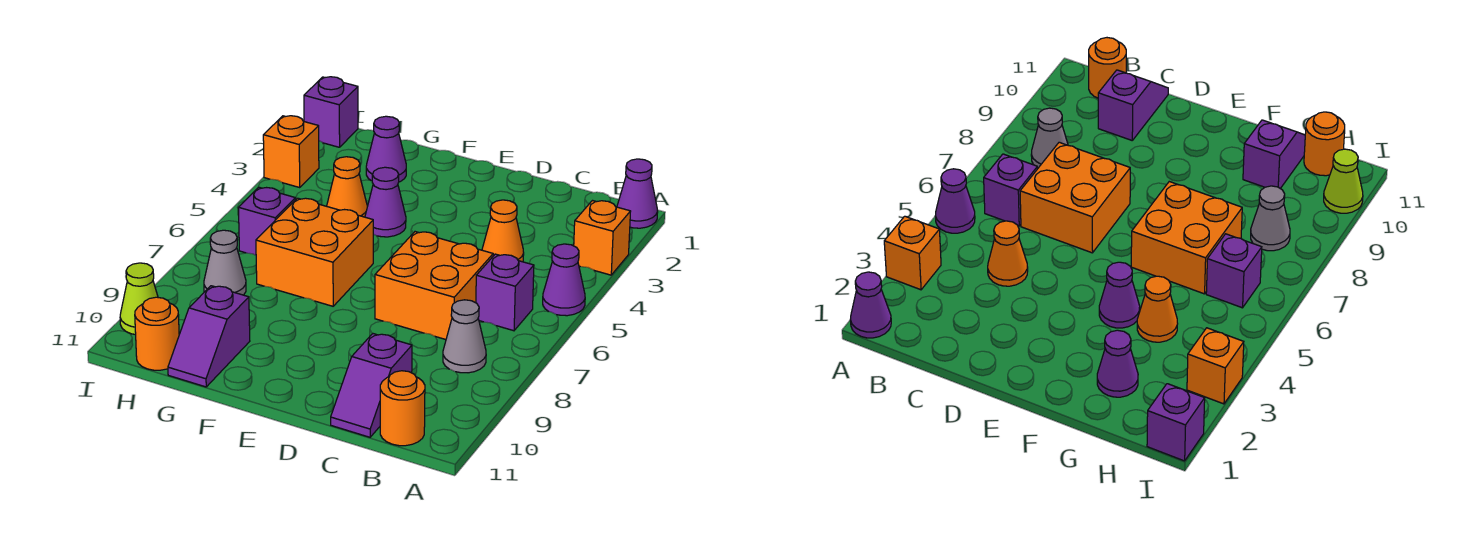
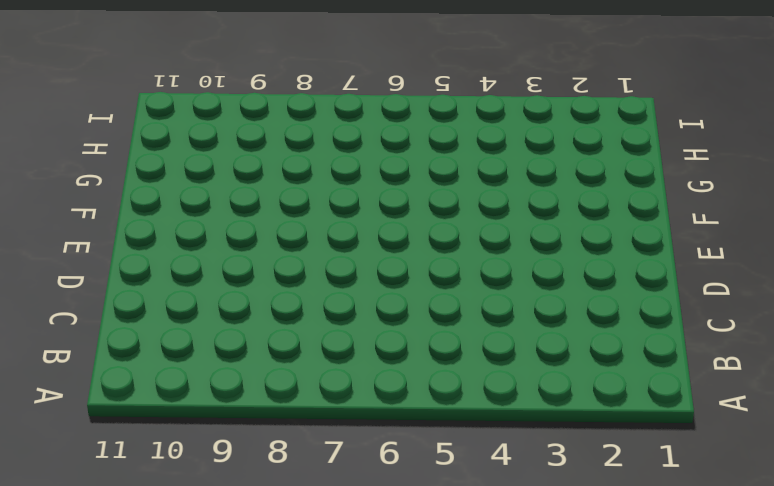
none -> purple 1x1 cone [617,159,658,228]
none -> orange 1x1 brick [574,201,631,275]
none -> purple 1x1 cone [543,244,585,316]

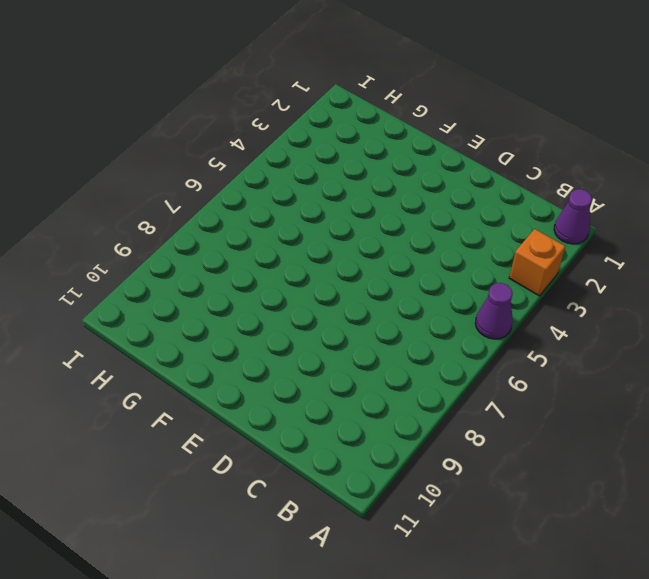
none -> purple 1x1 brick [476,254,534,331]
none -> grey 1x1 cone [443,300,486,373]
none -> orange 1x1 round brick [380,371,425,446]

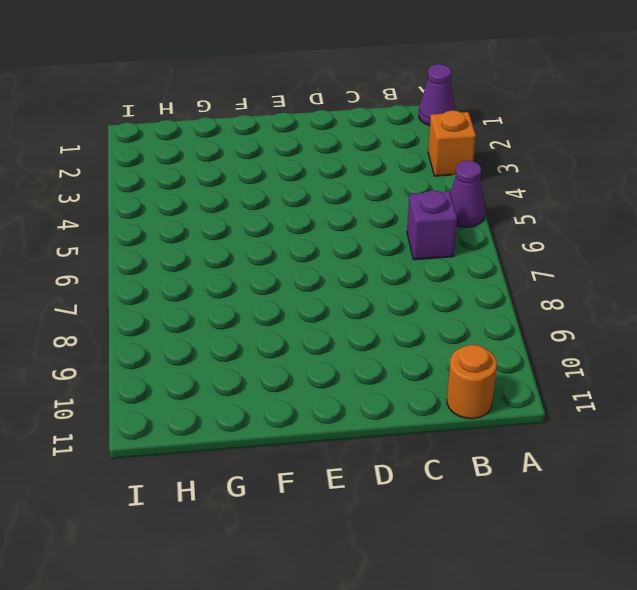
none -> grey 1x1 cone [443,300,486,373]
none -> orange 1x1 cone [482,200,524,262]
none -> orange 2x2 brick [375,232,493,340]

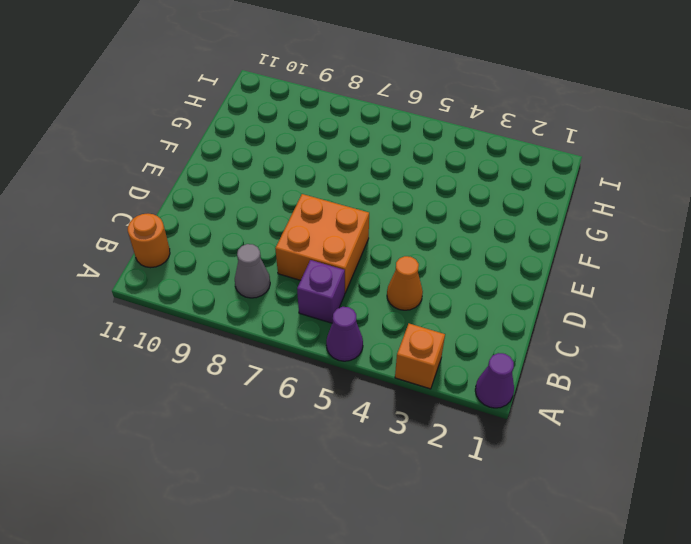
none -> purple 1x2 slope [331,334,412,437]
none -> purple 1x1 cone [365,167,406,237]
none -> orange 2x2 brick [256,198,373,306]

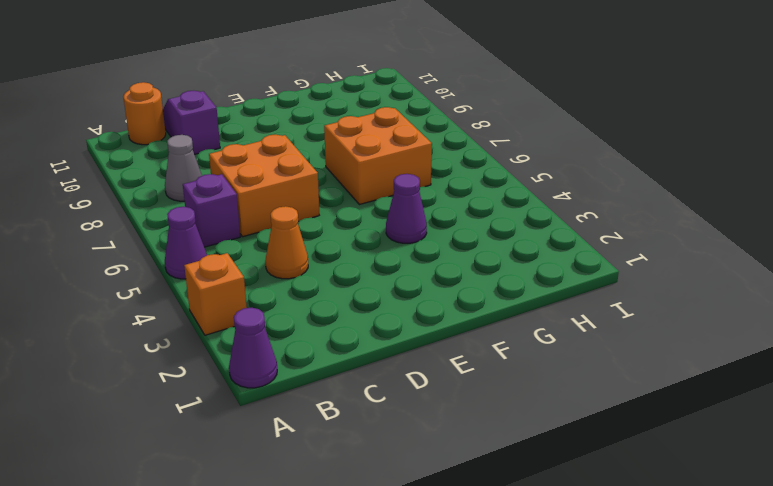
none -> purple 1x1 cone [366,116,406,182]
none -> orange 1x1 cone [327,157,367,217]
none -> purple 1x2 slope [168,286,250,387]

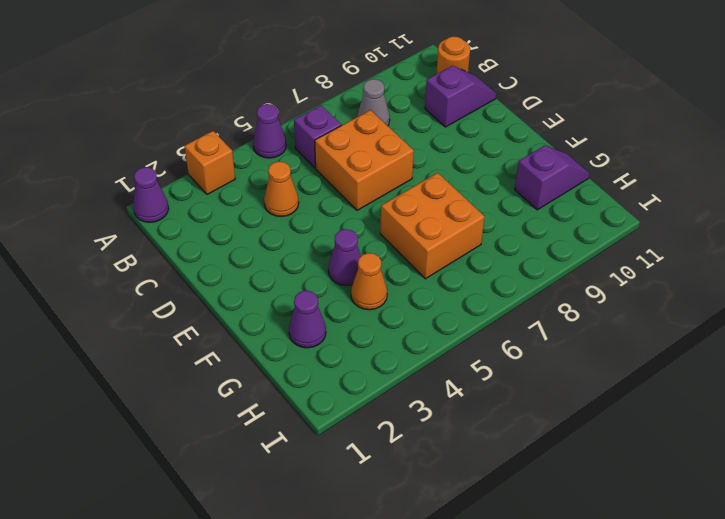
none -> purple 1x1 brick [238,187,295,255]
none -> grey 1x1 cone [204,230,246,295]
none -> orange 1x1 round brick [135,297,179,370]

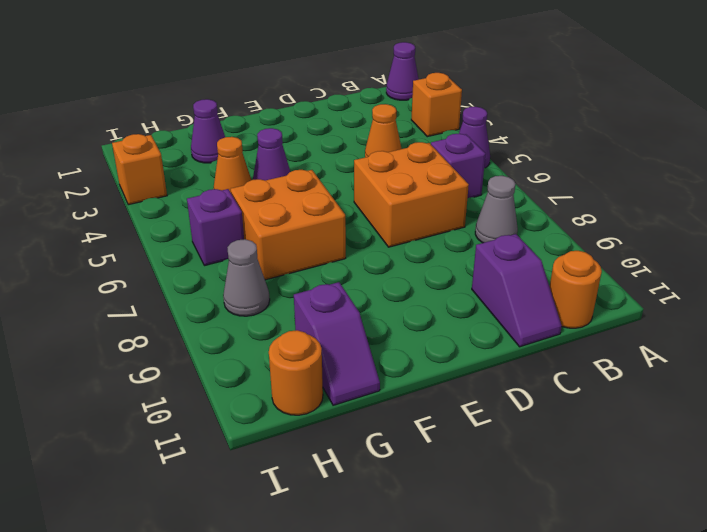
none -> purple 1x1 brick [304,77,358,147]
none -> lime 1x1 cone [120,263,158,335]

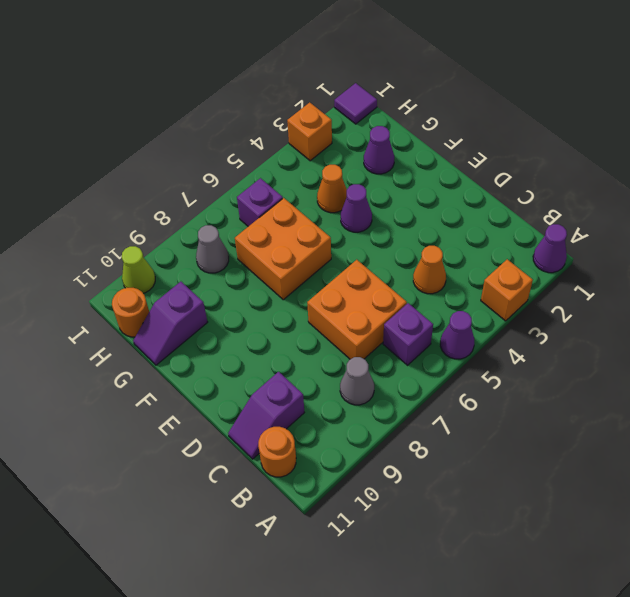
purple 1x1 tile [334,83,377,124] -> purple 1x1 brick [304,77,358,147]

